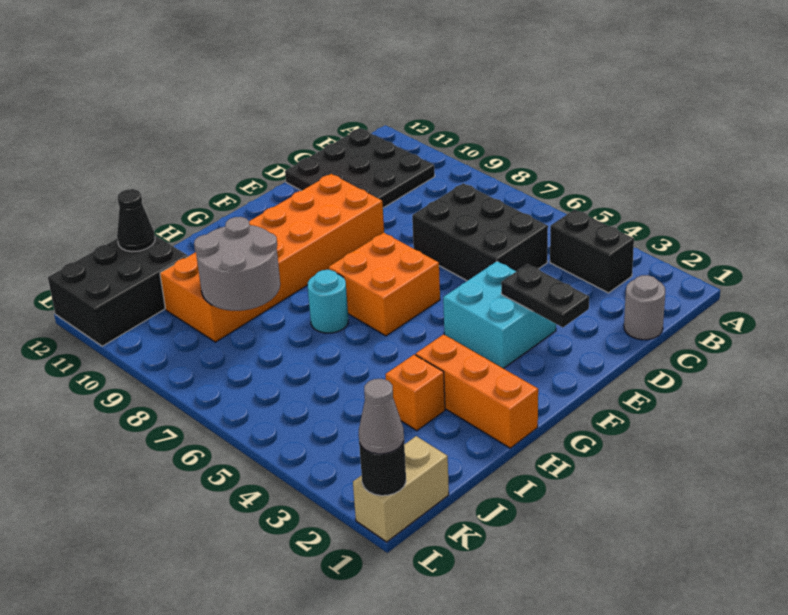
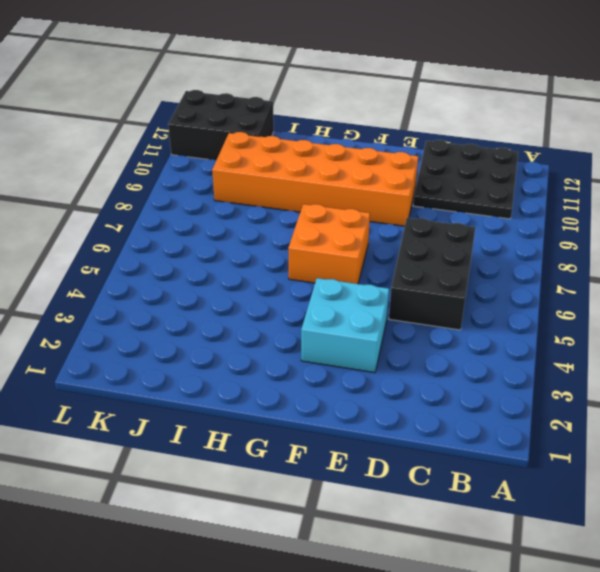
none -> black 1x2 brick [550,210,634,293]
none -> grey 1x1 round brick [624,275,665,340]
none -> orange 1x3 brick [416,334,538,448]

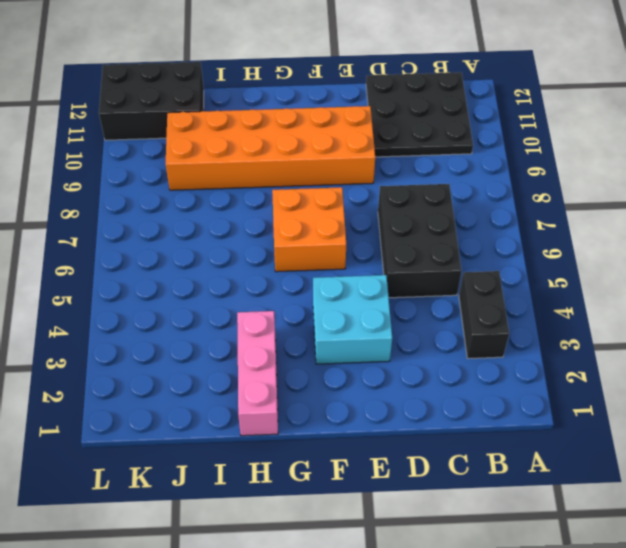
pink 1x3 brick [237,311,278,436] -> orange 1x3 brick [416,334,538,448]
none -> grey 1x1 round brick [624,275,665,340]
none -> cyan 1x1 round brick [308,270,348,333]
none -> orange 1x1 brick [385,354,445,431]

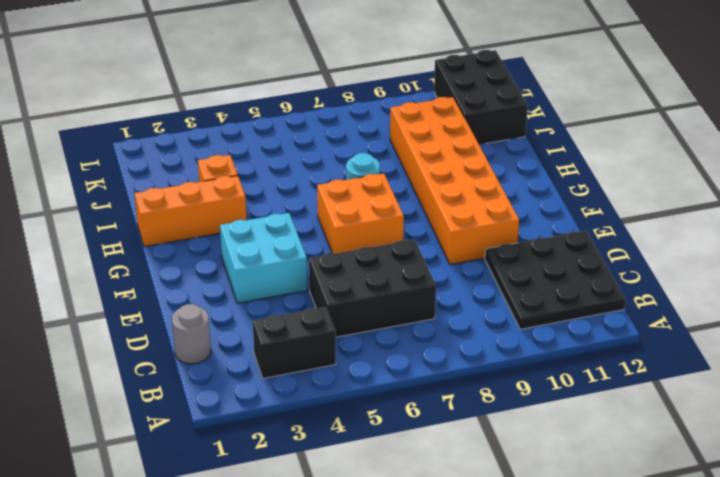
none -> tan 1x2 brick [353,436,449,542]
none -> black 1x2 plate [501,264,589,327]
none -> grey 2x2 round brick [194,217,280,311]

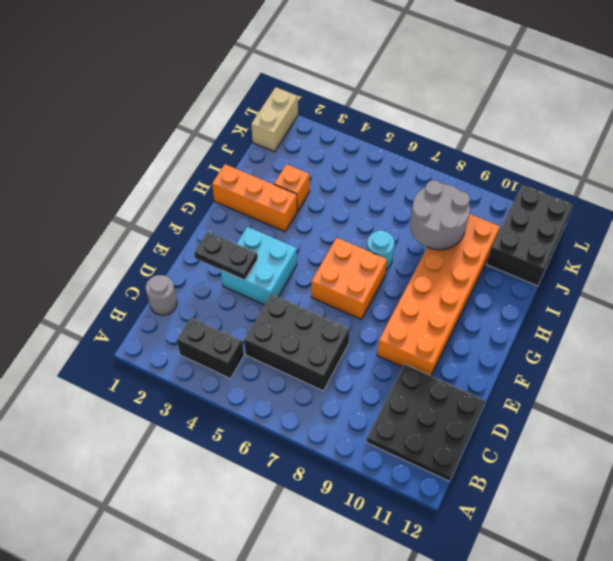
none -> black 1x1 cone [117,189,155,252]
none -> black 1x1 round brick [359,441,406,496]
none -> grey 1x1 cone [359,379,404,454]

